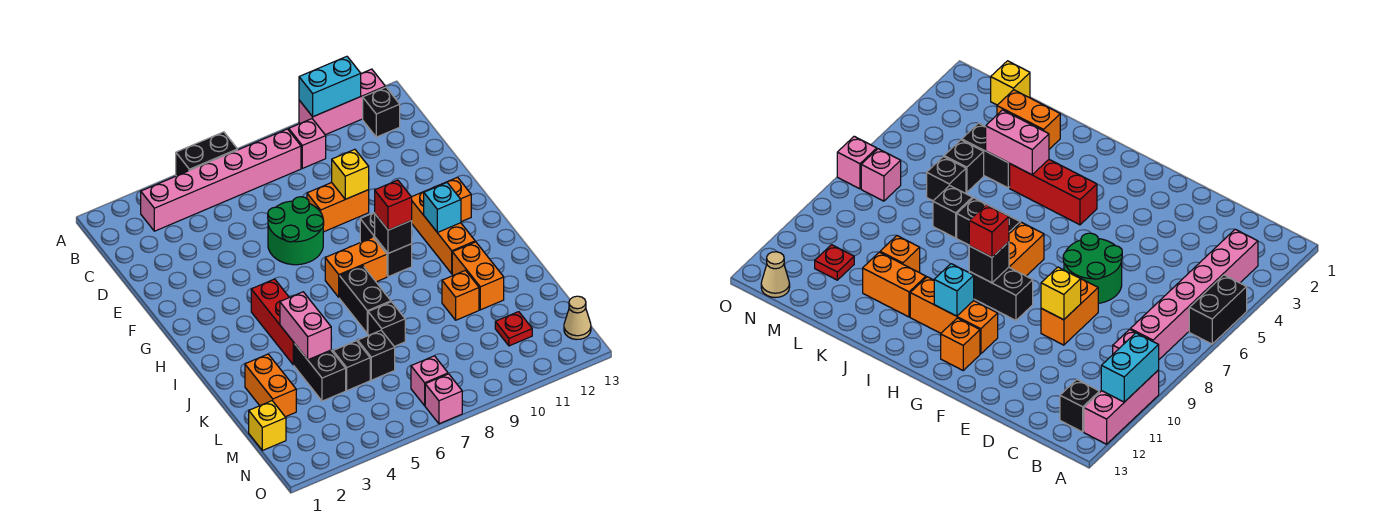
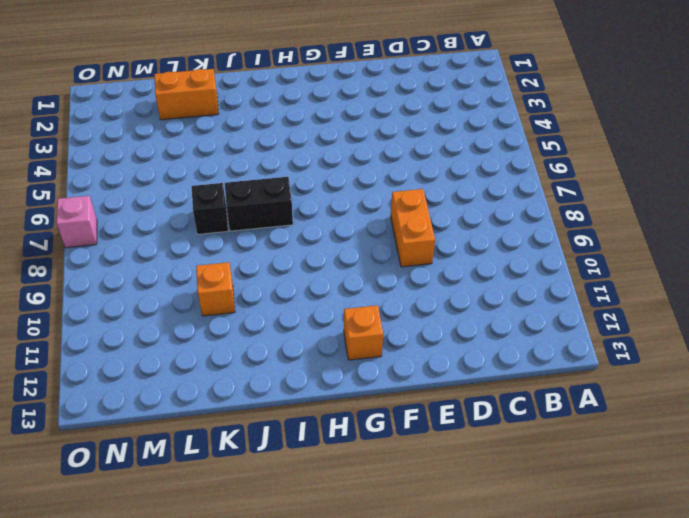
none -> black 1x2 brick [176,132,238,176]
none -> pink 1x3 brick [299,69,385,135]
none -> pink 1x6 brick [141,129,301,231]
none -> pink 1x1 brick [289,119,326,168]

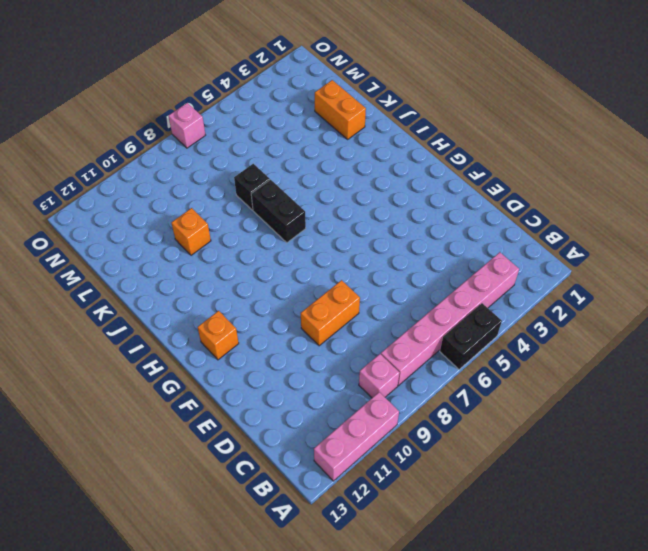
none -> black 1x1 brick [363,87,400,137]
none -> green 2x2 round brick [268,197,324,265]
none -> black 1x2 brick [360,213,412,277]
none -> orange 1x3 brick [411,188,475,274]

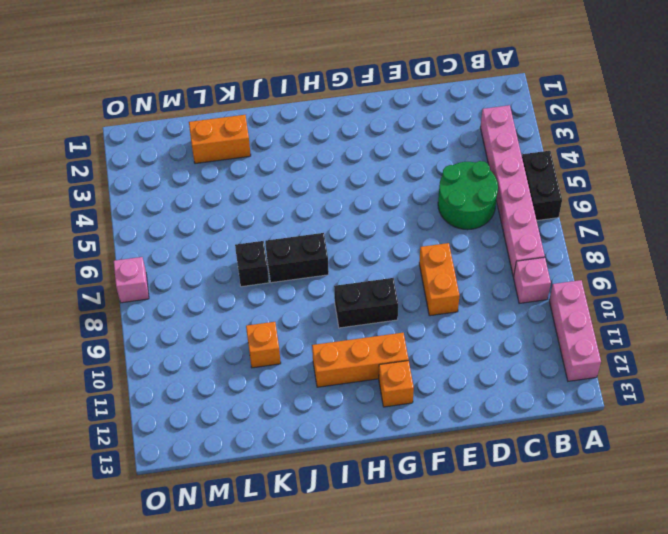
green 2x2 round brick [438,161,498,230] -> green 2x2 round brick moved to [268,197,324,265]
none -> black 1x1 brick [363,87,400,137]
none -> red 1x3 brick [251,279,294,365]
none -> orange 1x2 brick [325,237,387,297]
none -> orange 1x2 brick [452,242,504,310]

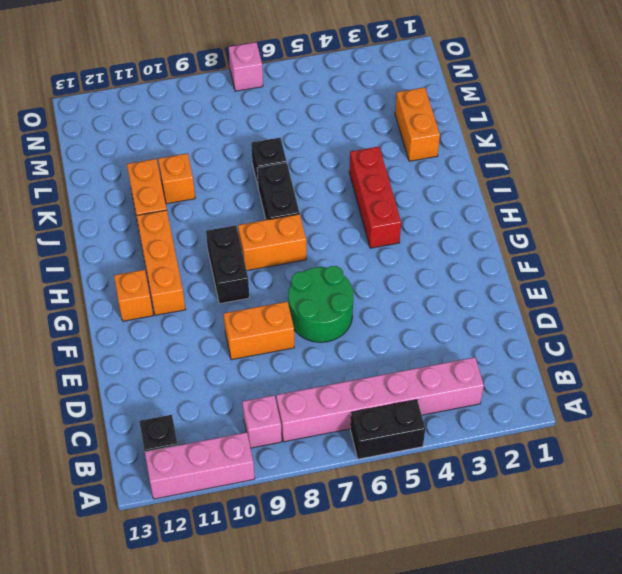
none -> black 1x2 brick [294,343,346,401]
none -> black 1x1 brick [333,341,370,390]
none -> black 1x1 brick [358,330,395,380]
none -> yellow 1x1 brick [249,401,286,451]

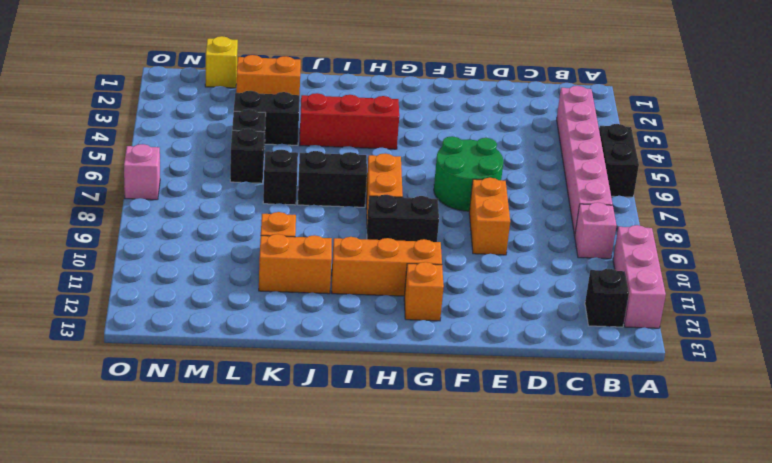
none -> red 1x1 plate [495,312,532,346]
none -> pink 1x1 brick [411,356,448,406]
none -> tan 1x1 cone [564,296,591,340]
none -> cyan 1x2 brick [299,56,361,117]

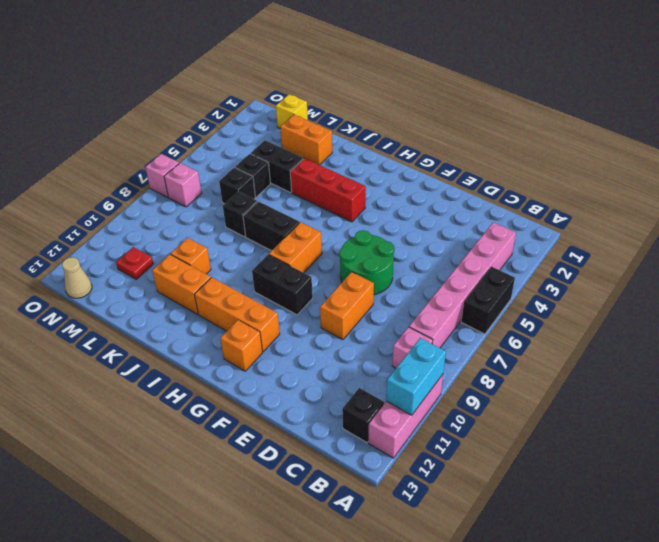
none -> yellow 1x1 brick [332,149,369,199]
none -> black 1x1 brick [375,214,412,253]
none -> cyan 1x1 brick [424,183,461,232]
none -> pink 1x2 brick [280,292,331,360]

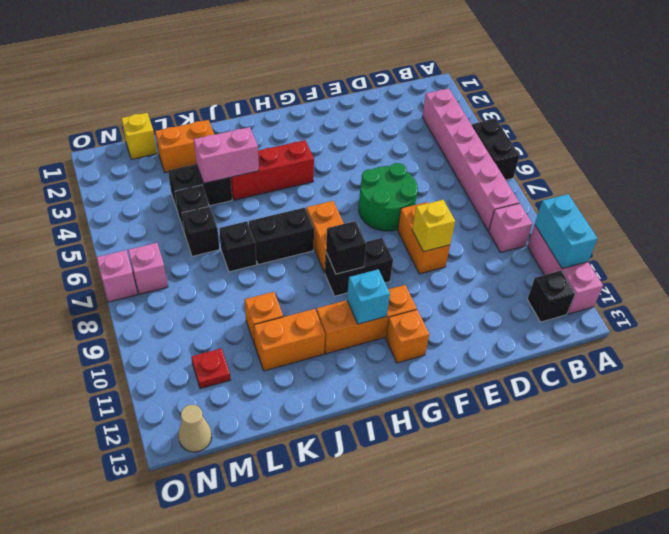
none -> red 1x1 brick [375,180,412,230]

